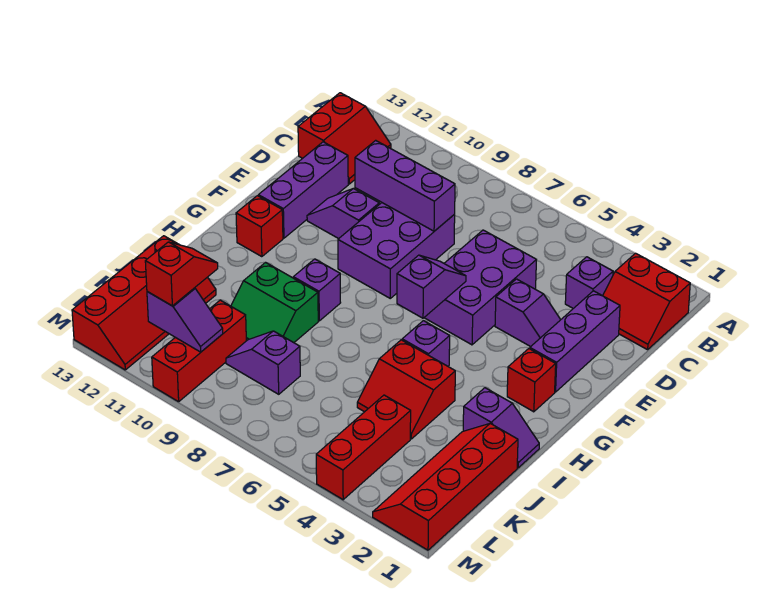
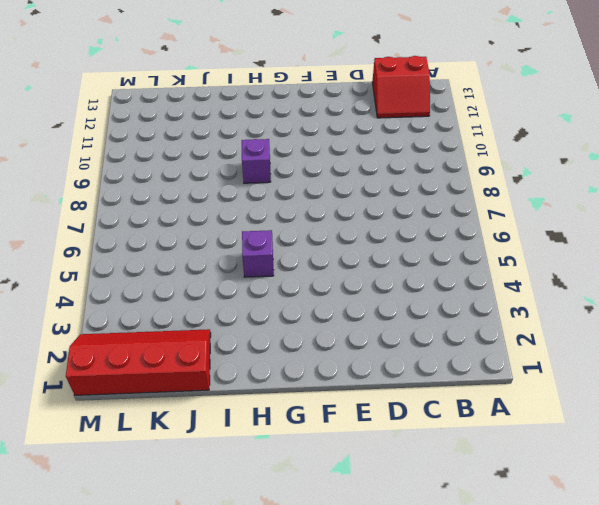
none -> red 2x2 slope [603,253,690,350]
none -> purple 1x1 brick [565,257,613,308]
none -> purple 1x3 brick [530,291,620,392]

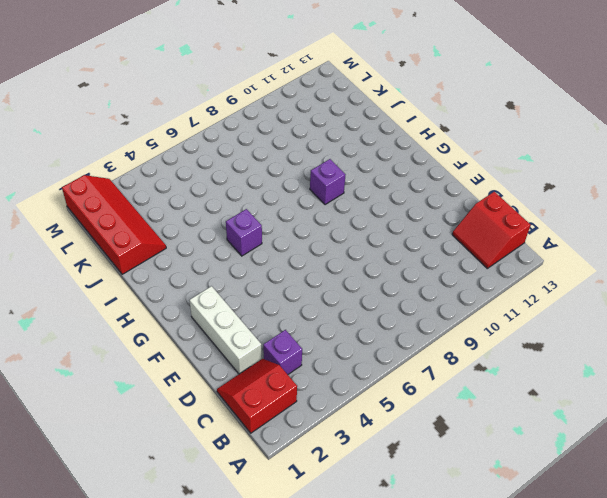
white 1x3 brick [189,286,262,374] -> purple 1x3 brick [530,291,620,392]
none -> purple 2x3 brick [424,230,536,345]
none -> purple 2x3 brick [338,203,455,298]
none -> purple 1x3 brick [258,142,348,238]

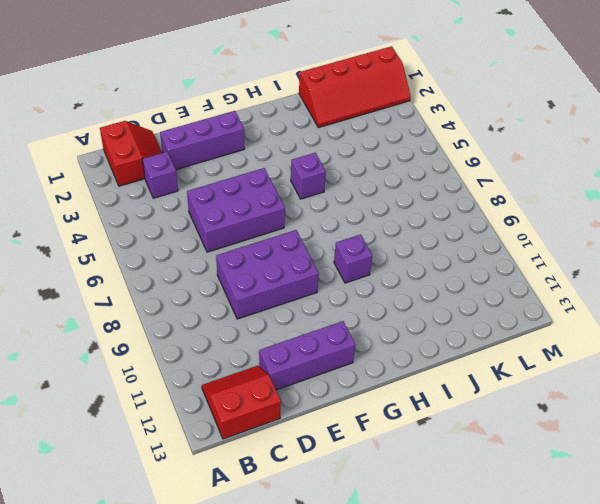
none -> purple 1x2 slope [495,279,561,347]
none -> purple 1x2 slope [307,188,379,239]
none -> red 1x1 brick [507,349,556,412]

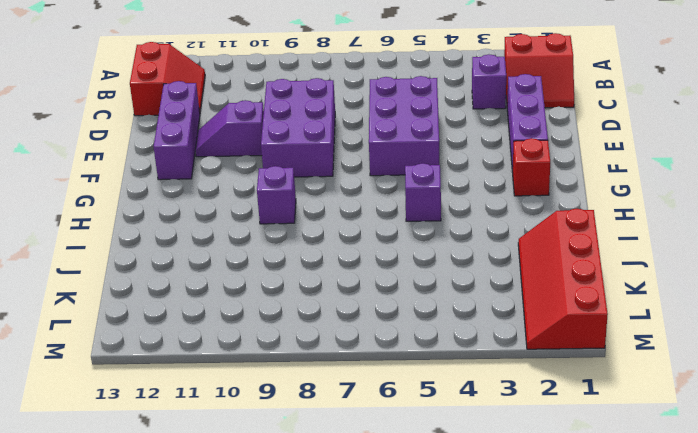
none -> purple 1x2 slope [495,279,561,347]
none -> red 1x1 brick [236,196,283,257]
none -> purple 1x2 slope [463,388,539,468]

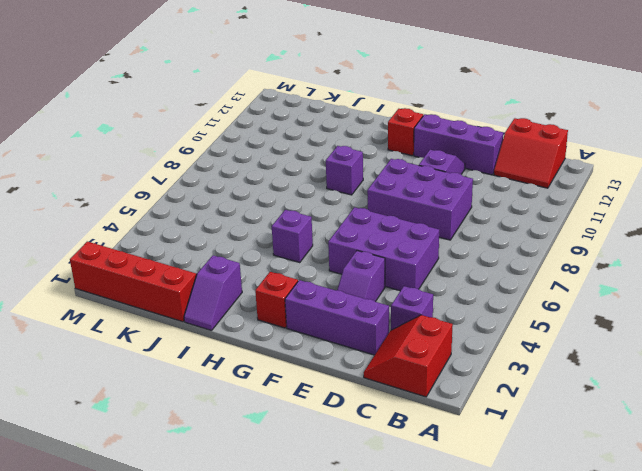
none -> red 2x2 slope [357,340,455,439]
none -> green 2x2 slope [231,262,318,343]
none -> red 2x4 slope [72,236,216,370]

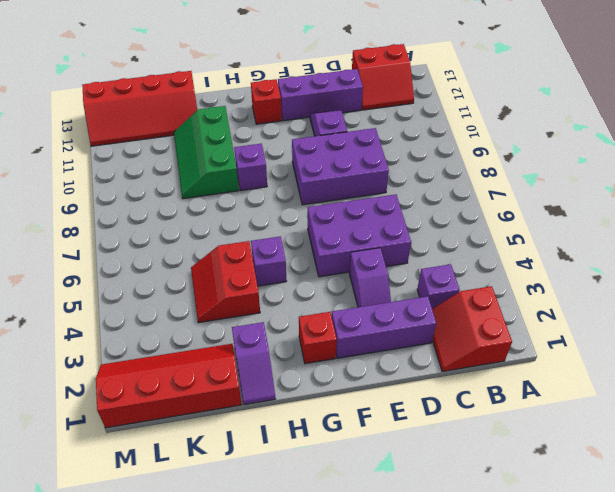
green 2x3 slope [174,106,239,199] -> green 2x2 slope [231,262,318,343]
none -> red 1x3 brick [316,395,411,500]
none -> purple 1x2 slope [226,331,300,394]
none -> red 1x3 brick [152,300,246,402]

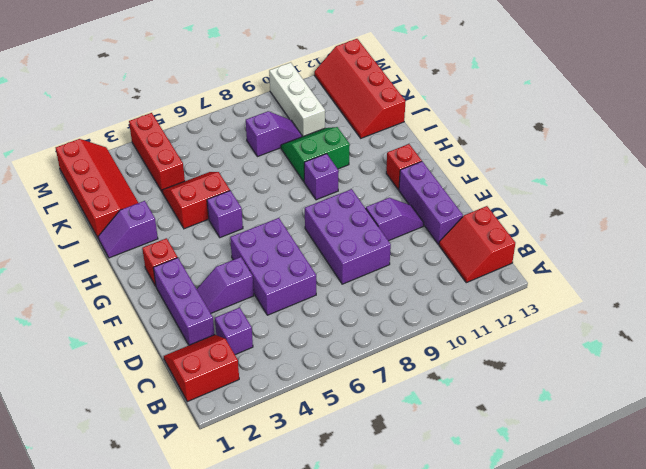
white 1x3 brick [269,63,325,137] -> red 1x3 brick [152,300,246,402]
none -> purple 1x3 brick [355,140,455,231]
none -> purple 1x2 slope [397,255,466,318]
none -> purple 1x2 slope [147,288,223,352]

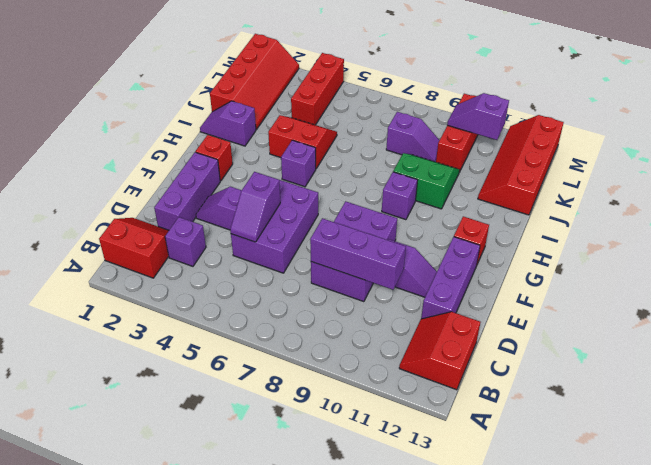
purple 1x2 slope [230,172,280,242] -> purple 1x2 slope moved to [397,255,466,318]
none -> red 1x2 slope [145,242,218,306]

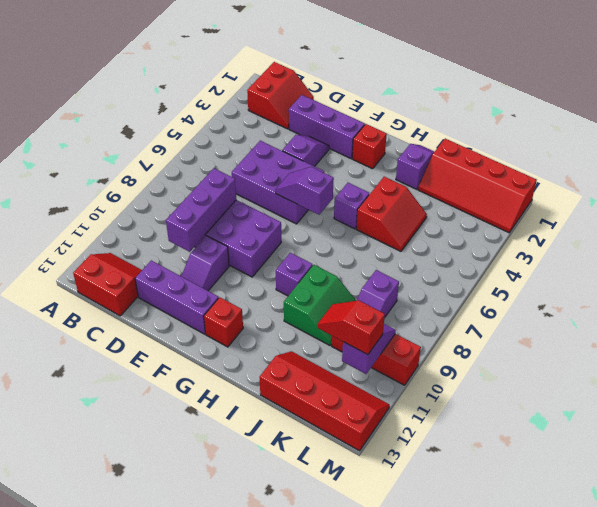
none -> purple 1x1 brick [565,257,613,308]
none -> red 1x3 brick [316,395,411,500]

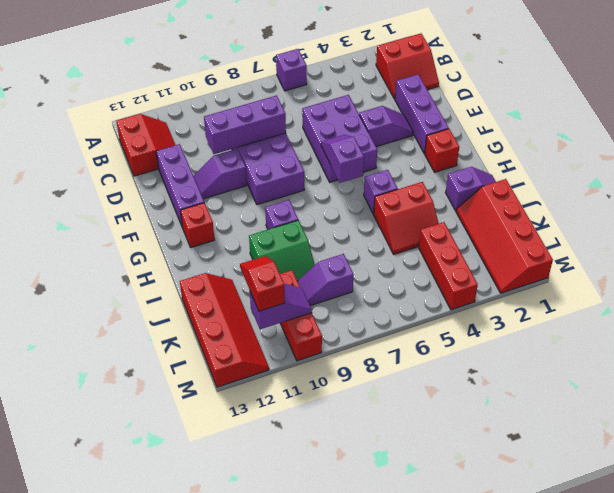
purple 1x1 brick [276,49,307,91] -> purple 1x1 brick moved to [565,257,613,308]

